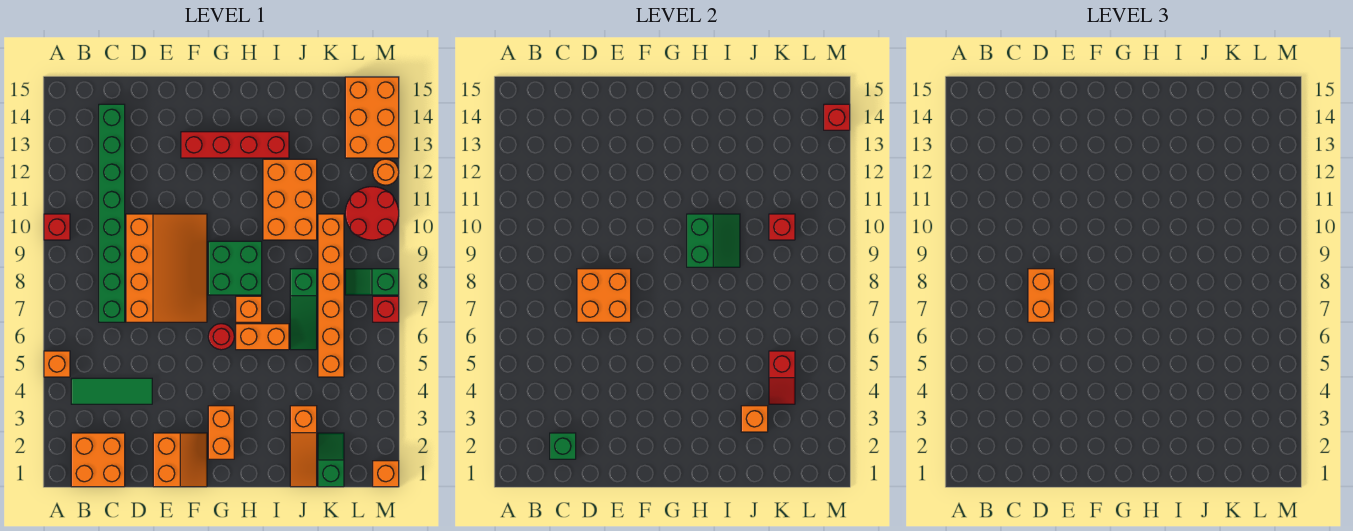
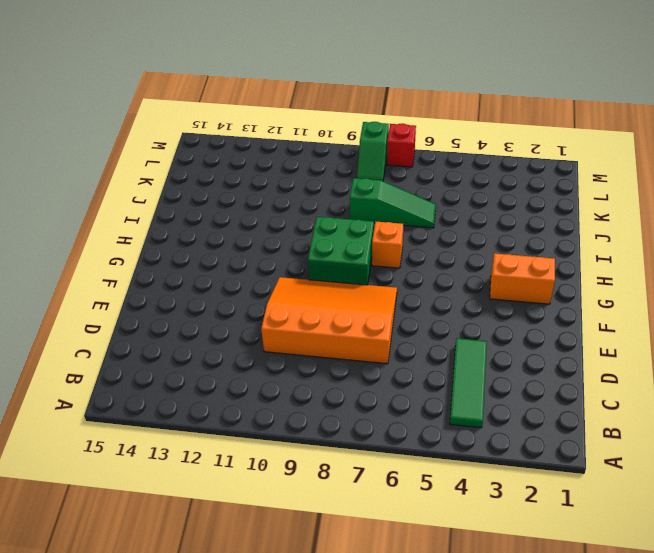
none -> orange 1x1 brick [44,351,70,377]
none -> red 1x1 brick [44,214,70,240]
none -> orange 2x2 brick [71,433,125,487]
none -> green 1x8 brick [99,104,125,322]

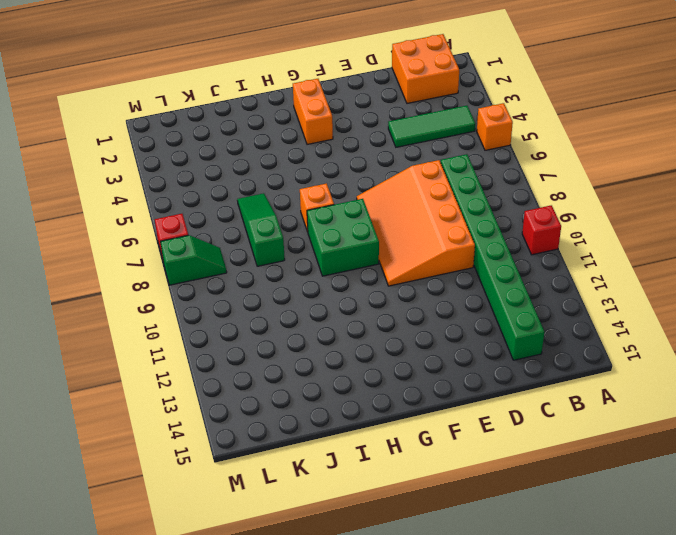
none -> orange 2x2 slope [153,433,207,487]
none -> red 1x4 brick [181,132,289,158]
none -> red 1x1 round brick [208,324,234,350]
none -> orange 1x2 brick [236,324,289,350]

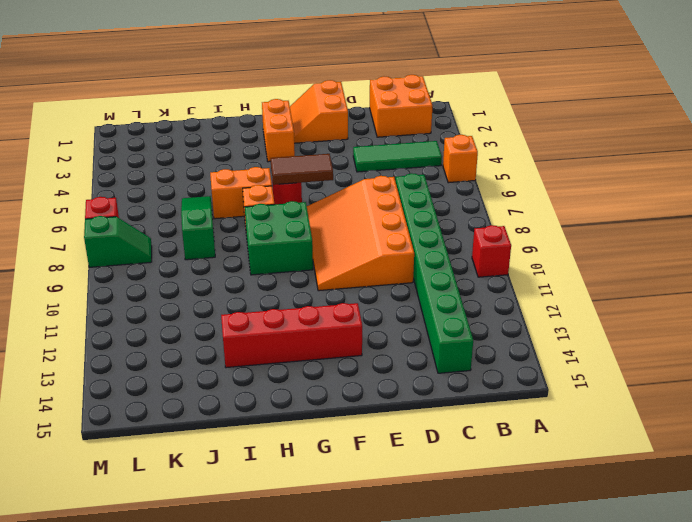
brown 1x2 tile [271,154,333,185] -> none
none -> orange 2x3 brick [263,159,317,240]
none -> orange 1x3 slope [290,406,317,487]
none -> green 1x2 slope [318,433,344,487]
none -> orange 1x6 brick [318,214,344,377]

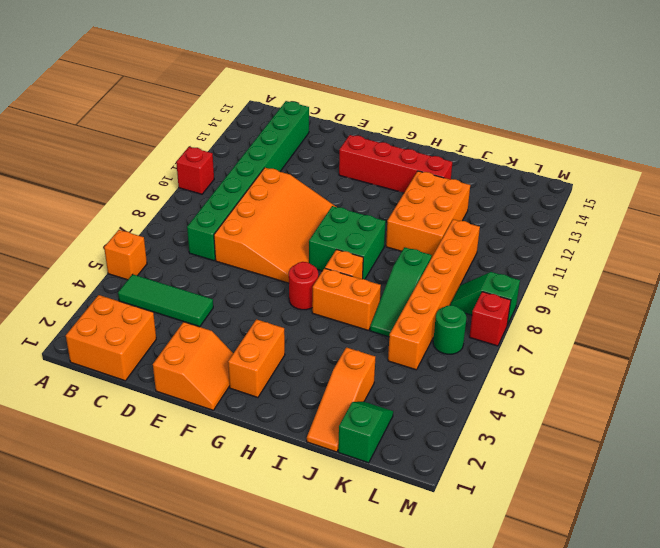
green 1x1 round brick [433,305,466,354] -> none
none -> red 2x2 round brick [345,187,399,240]
none -> orange 2x3 brick [345,77,399,158]
none -> orange 1x1 brick [373,461,399,487]
none -> orange 1x1 round brick [373,159,399,185]

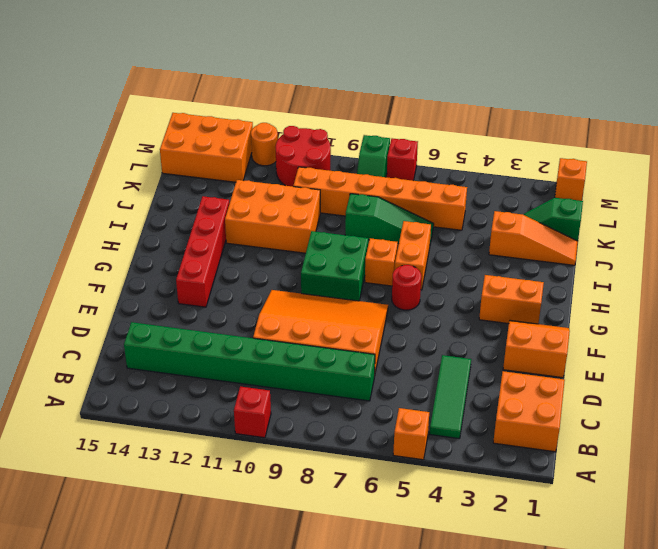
none -> green 1x1 brick [550,433,576,459]
none -> orange 2x2 brick [577,269,631,322]
none -> green 2x2 slope [687,214,740,267]
none -> orange 1x1 brick [741,406,768,432]

